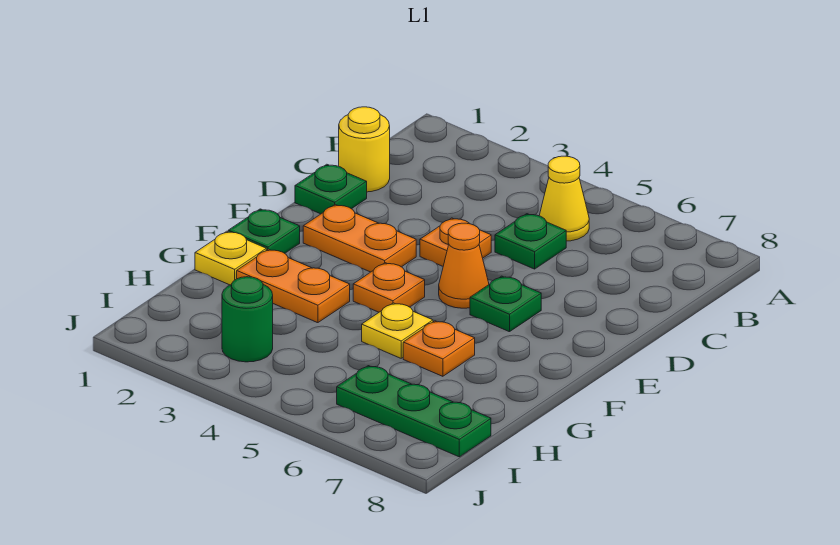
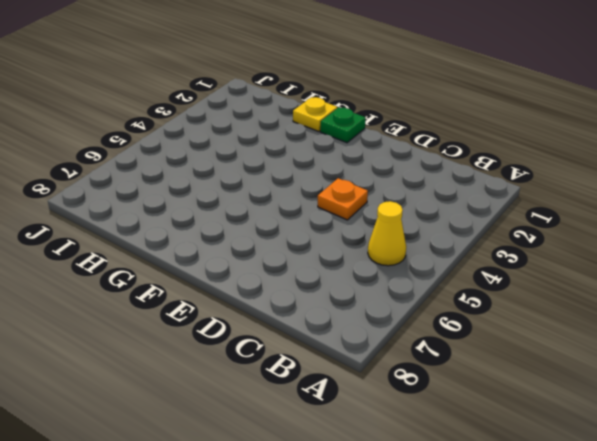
none -> yellow 1x1 round brick [339,107,390,192]
none -> green 1x1 plate [495,214,566,269]
none -> green 1x1 plate [295,164,367,214]

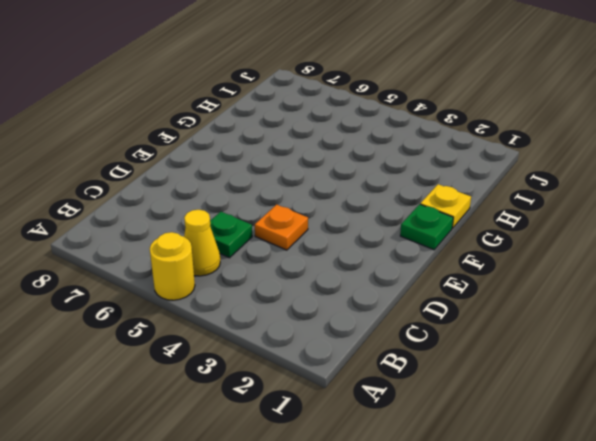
yellow 1x1 round brick [150,232,195,300] -> yellow 1x1 round brick moved to [339,107,390,192]
none -> green 1x1 plate [295,164,367,214]
none -> orange 1x2 plate [303,205,416,272]
none -> orange 1x1 cone [439,223,489,308]

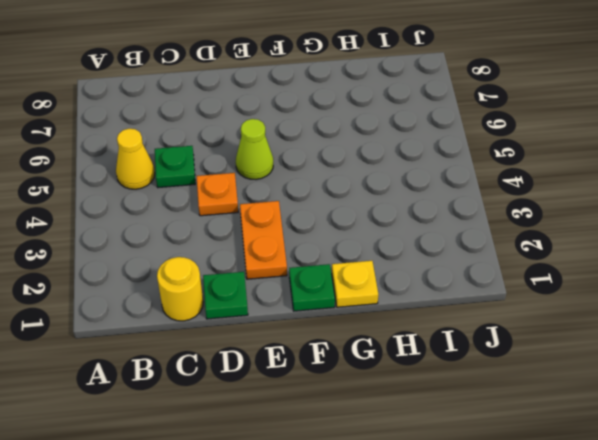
lime 1x1 cone [236,119,273,179] -> orange 1x1 cone [439,223,489,308]
none -> green 1x1 plate [470,276,541,332]
none -> orange 1x1 plate [353,263,425,312]
none -> orange 1x2 plate [237,249,350,323]

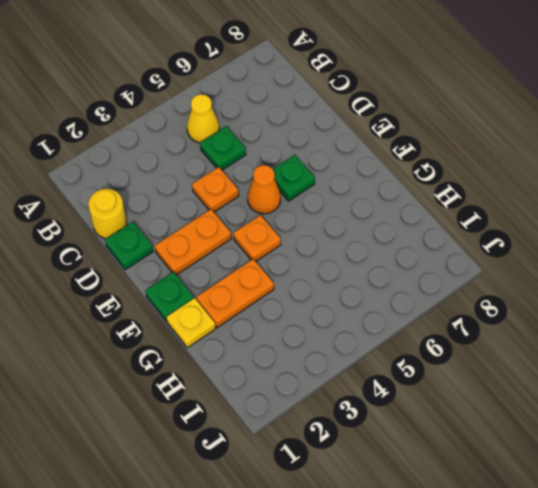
none -> yellow 1x1 plate [362,303,433,358]
none -> orange 1x1 plate [403,321,475,376]
none -> green 1x1 round brick [222,277,273,362]

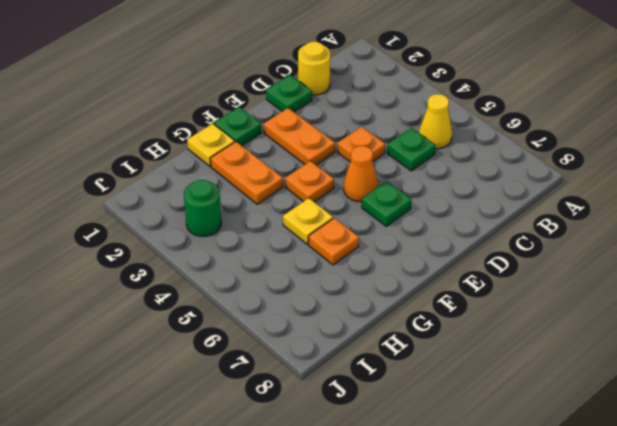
none -> green 1x3 plate [337,366,491,457]

